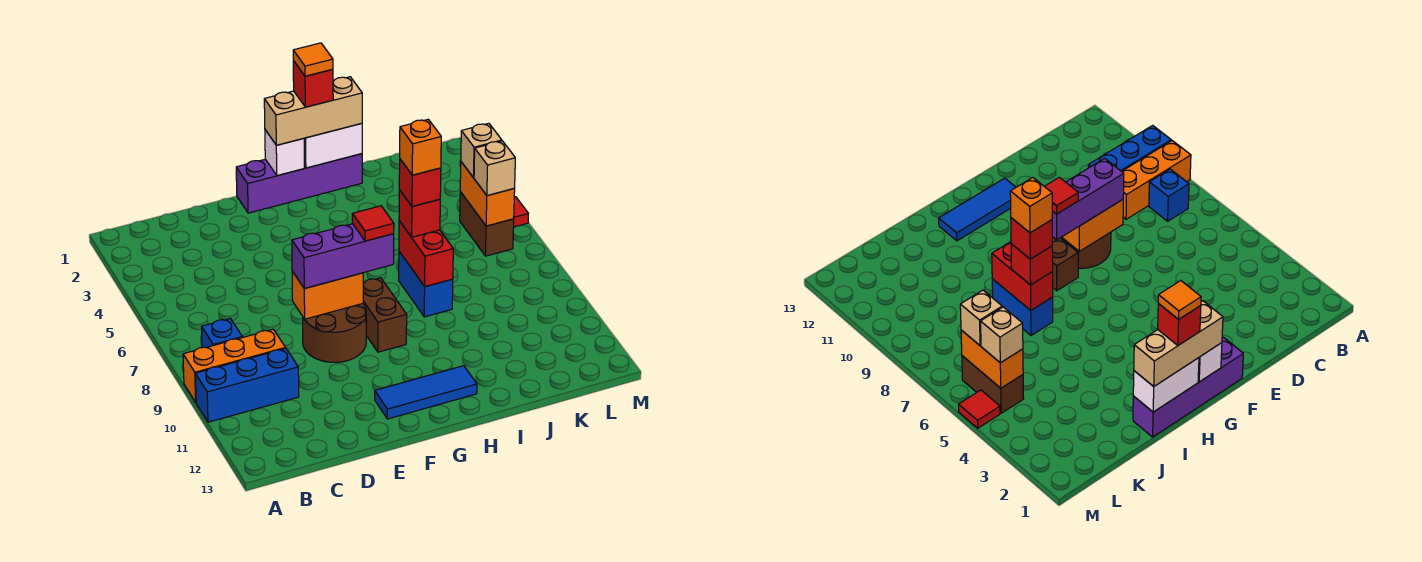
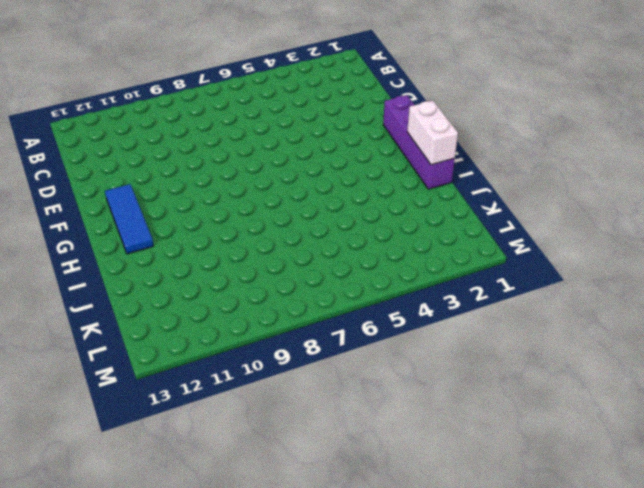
none -> orange 1x3 brick [183,329,286,402]
none -> blue 1x3 brick [195,349,299,422]
none -> blue 1x1 brick [202,319,242,348]

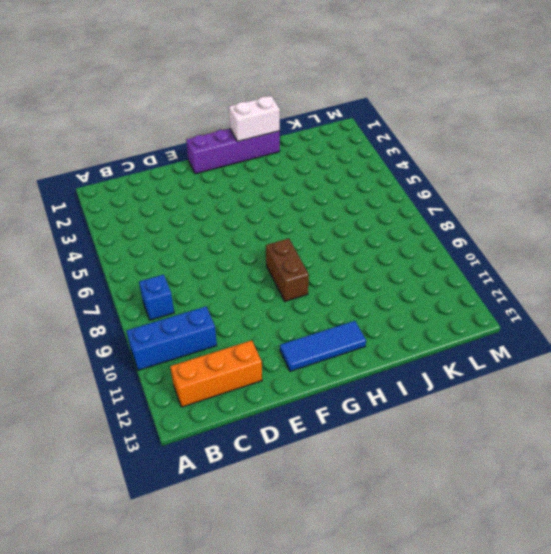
orange 1x3 brick [170,340,262,407] -> orange 1x3 brick moved to [183,329,286,402]
none -> brown 2x2 round brick [303,304,366,362]
none -> blue 1x2 brick [399,252,453,317]
none -> brown 1x2 brick [460,192,514,256]

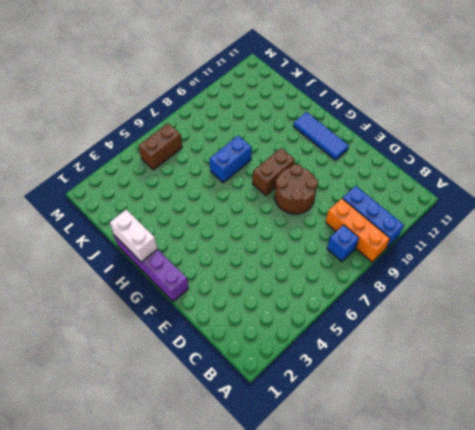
none -> red 1x1 tile [514,197,528,227]
none -> orange 1x2 brick [292,272,363,319]
none -> white 1x1 brick [265,130,304,176]

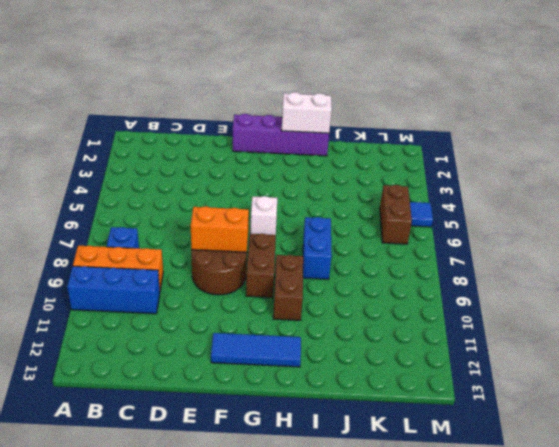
white 1x1 brick [250,196,277,235] -> white 1x1 brick moved to [265,130,304,176]
brown 1x2 brick [273,255,303,320] -> none
blue 1x1 tile [410,202,433,227] -> red 1x1 tile [514,197,528,227]
none -> red 1x2 brick [399,221,453,287]
none -> orange 1x2 brick [460,162,515,226]
none -> purple 1x3 brick [292,224,394,289]

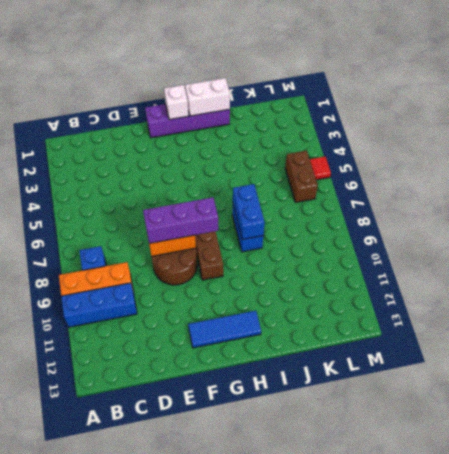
blue 1x2 brick [233,184,265,239] -> red 1x2 brick [399,221,453,287]
none -> orange 1x2 brick [460,162,515,226]
none -> tan 1x3 brick [264,77,362,145]
none -> red 1x1 brick [399,190,440,237]

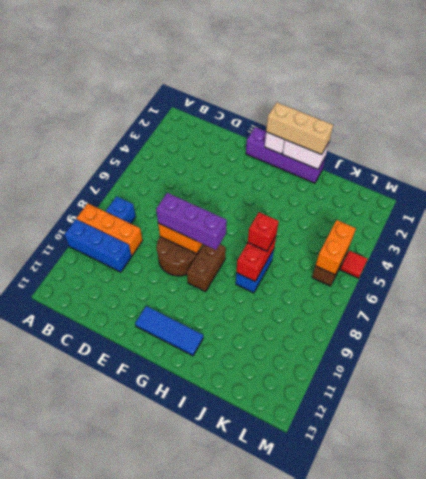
none -> tan 1x1 brick [461,123,502,178]
none -> tan 1x1 brick [474,141,515,196]
none -> red 1x1 tile [352,206,394,241]

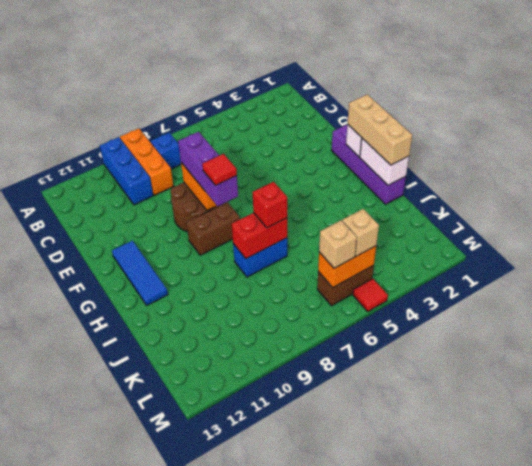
none -> red 1x1 brick [293,61,333,107]
none -> red 1x1 brick [399,159,441,207]
none -> orange 1x1 tile [293,43,333,76]

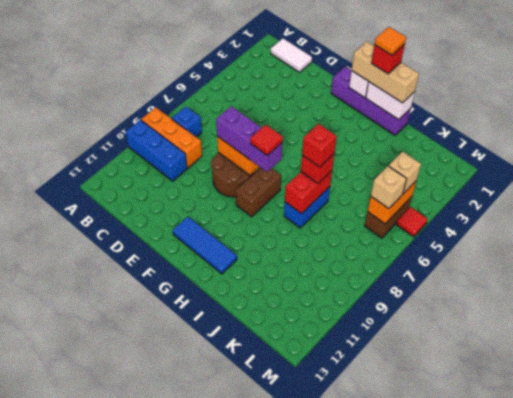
white 1x2 tile [271,39,312,72] -> none
none -> orange 1x1 brick [400,119,441,175]

